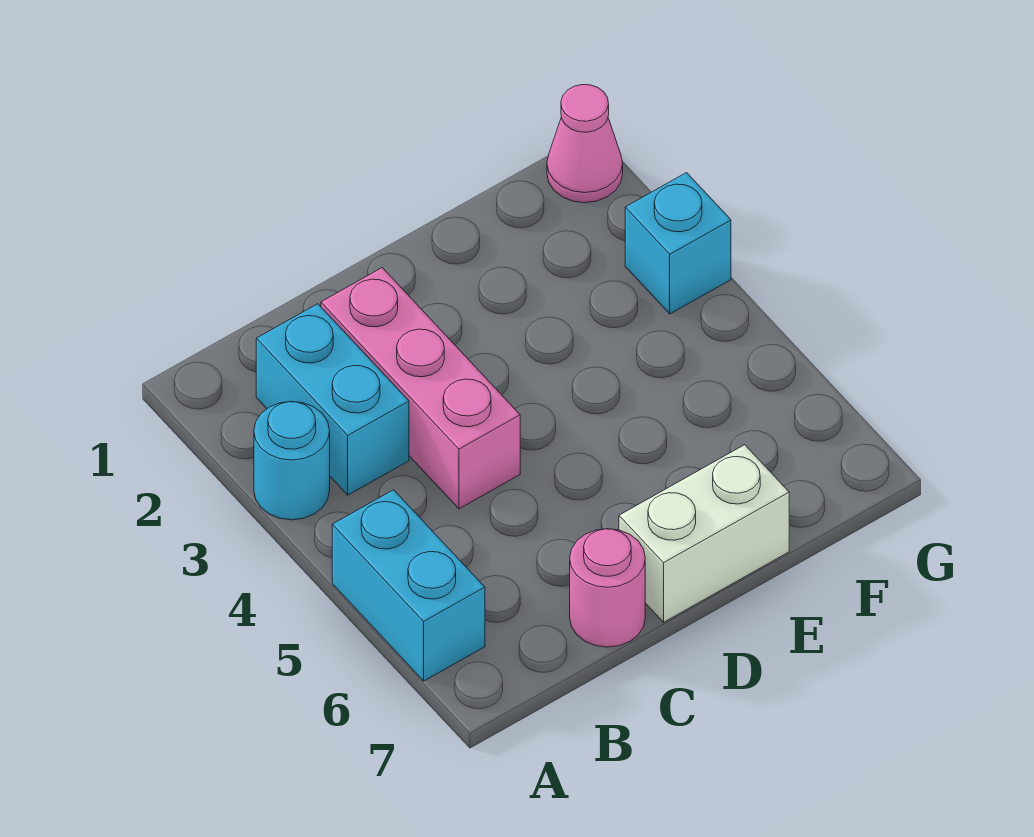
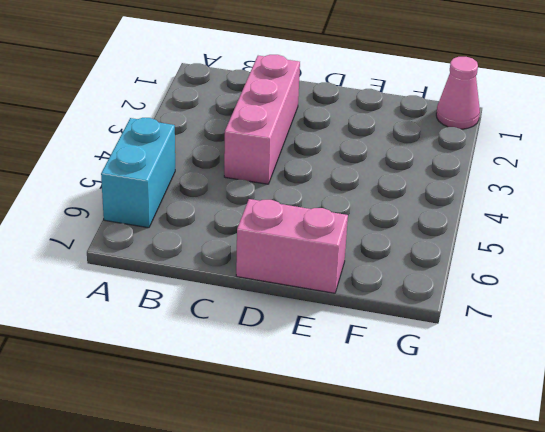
pink 1x2 brick [236,199,348,293] -> white 1x2 brick [619,445,789,622]
none -> cyan 1x1 round brick [254,401,330,520]
none -> cyan 1x2 brick [256,304,409,495]

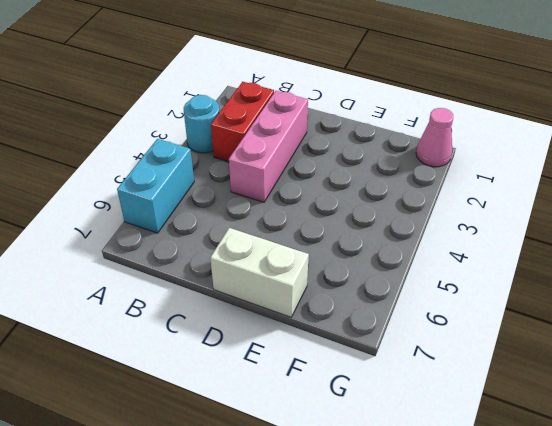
red 1x2 brick [211,82,274,162] -> cyan 1x2 brick [256,304,409,495]
none -> pink 1x1 round brick [570,529,645,647]
none -> cyan 1x1 brick [625,173,731,314]

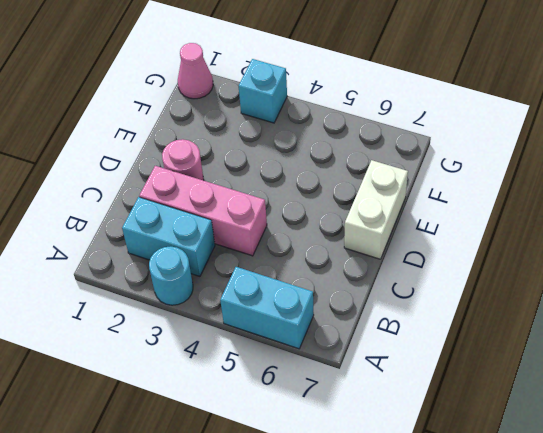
pink 1x1 round brick [162,139,203,180] -> pink 1x1 round brick moved to [570,529,645,647]

